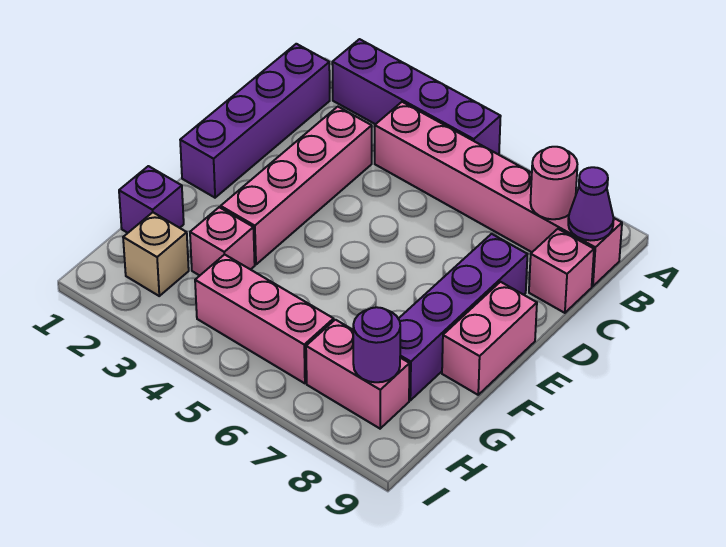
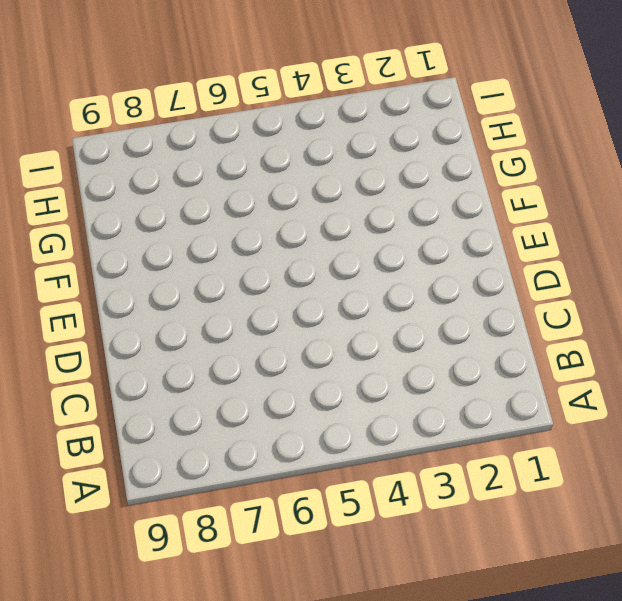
none -> purple 1x4 brick [332,39,501,155]
none -> purple 1x4 brick [180,44,330,198]
none -> pink 1x6 brick [375,102,622,286]

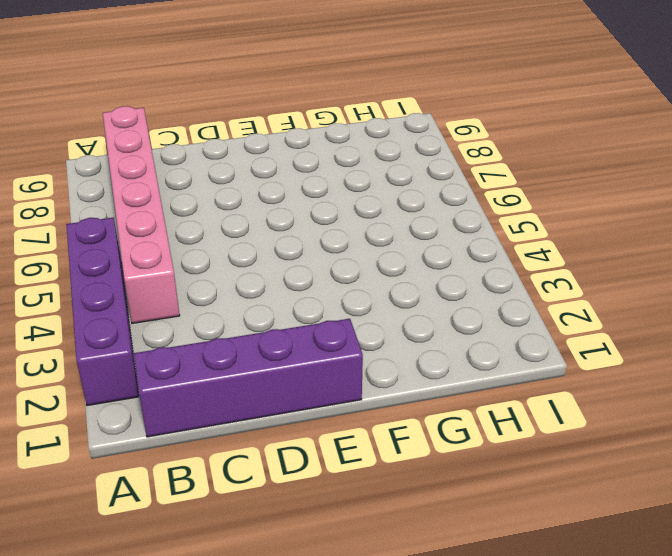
none -> pink 1x4 brick [221,107,372,265]
none -> pink 1x1 brick [529,229,594,313]
none -> purple 1x4 brick [399,234,527,400]

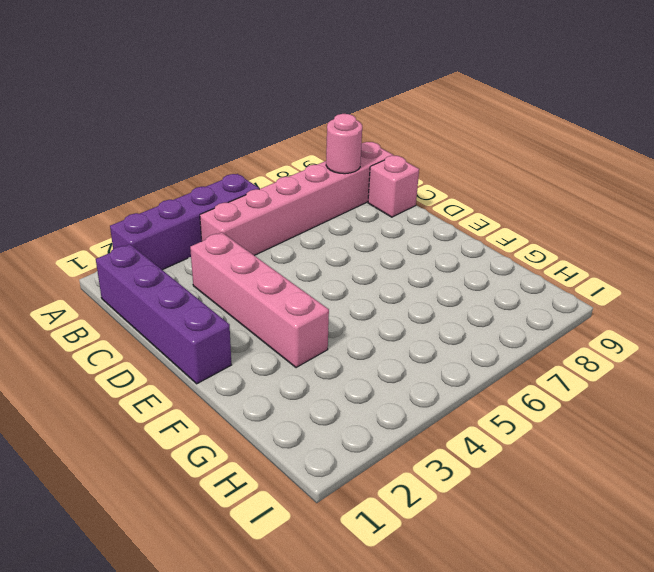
none -> purple 1x4 brick [399,234,527,400]
none -> pink 1x2 brick [442,282,537,395]
none -> purple 1x1 brick [119,166,184,233]

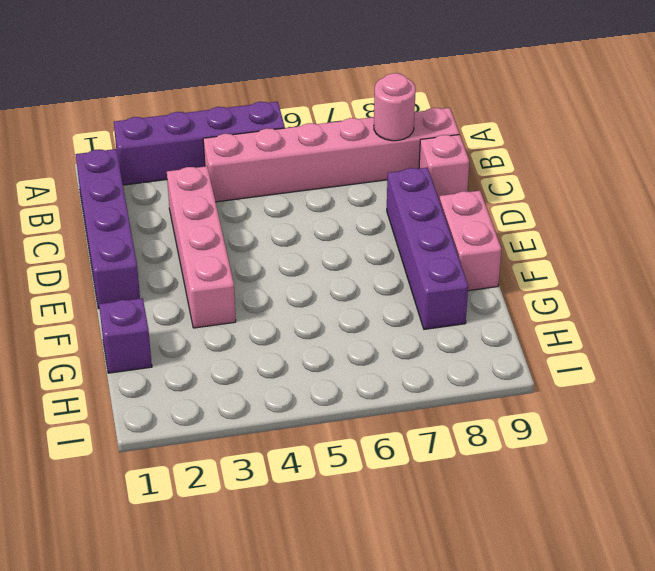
none -> pink 1x1 brick [190,207,255,276]
none -> tan 1x1 brick [123,212,189,296]
none -> pink 1x3 brick [195,254,334,383]

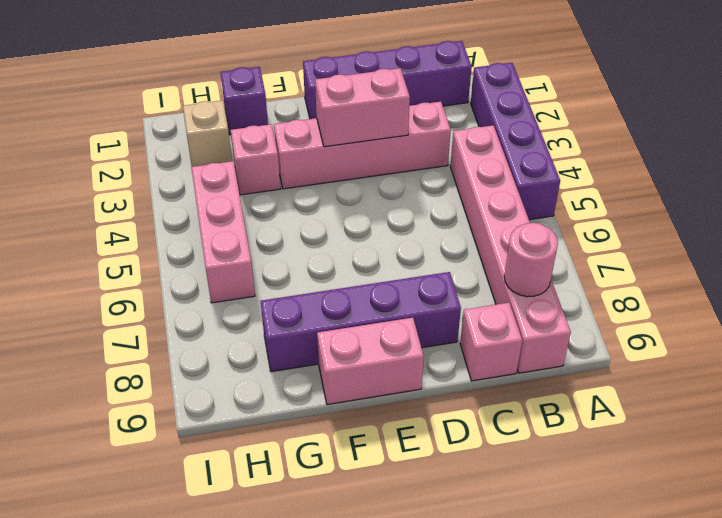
pink 1x2 brick [315,68,410,147] -> pink 1x2 brick turned to [306,320,410,429]
none -> purple 1x1 cone [568,167,614,240]
none -> purple 1x1 round brick [353,307,400,382]

